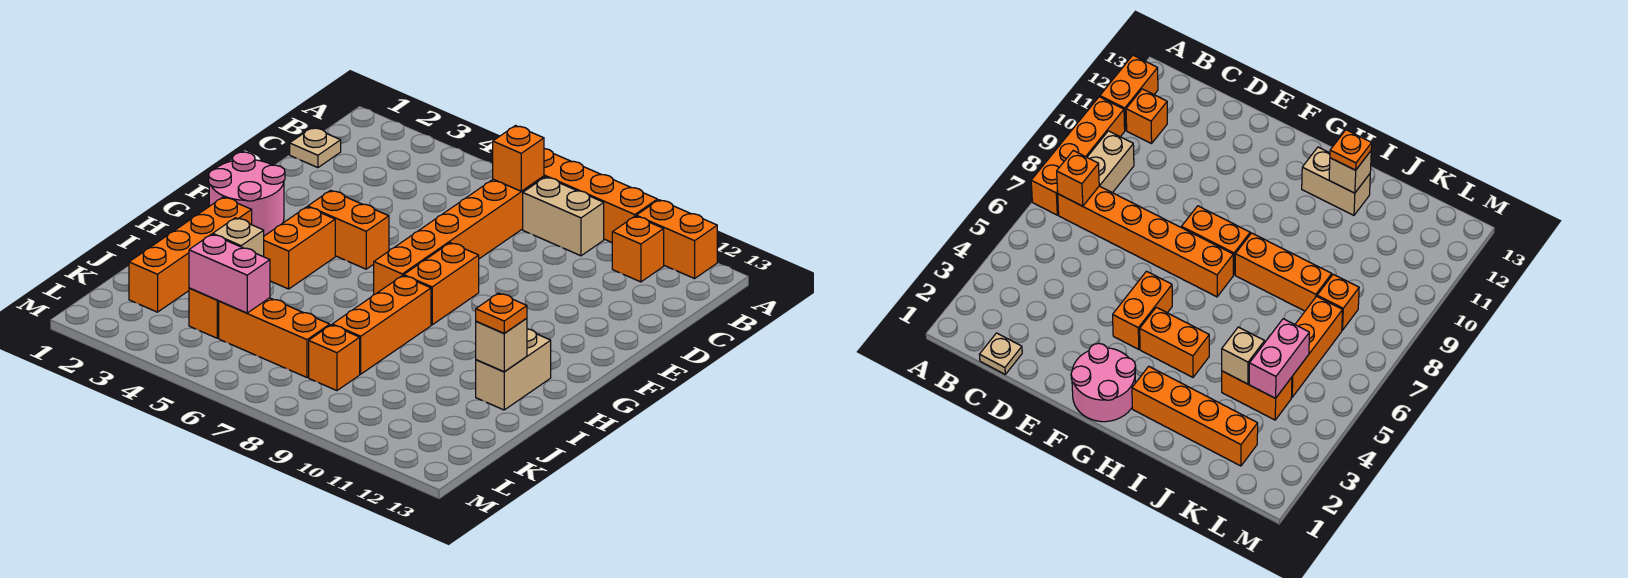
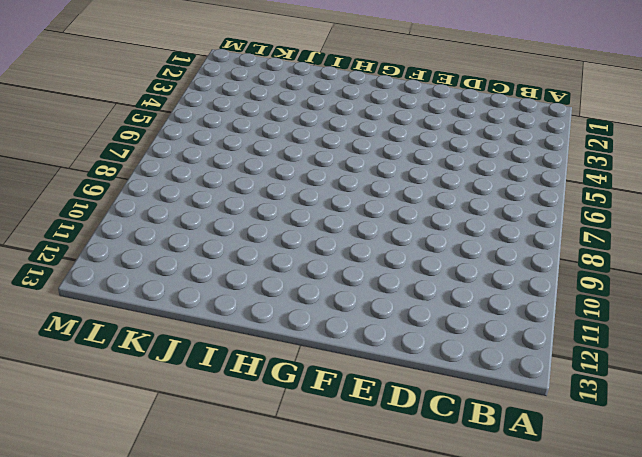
none -> orange 1x4 brick [544,149,657,243]
none -> orange 1x2 brick [636,200,717,279]
none -> orange 1x6 brick [374,176,544,295]

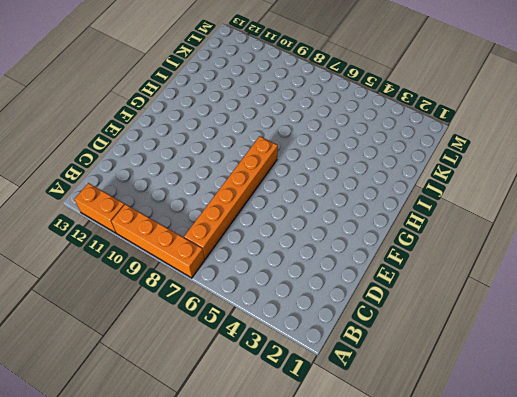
none -> tan 1x2 brick [523,177,604,256]
none -> orange 1x1 brick [612,216,664,282]
none -> tan 1x1 plate [290,127,341,168]

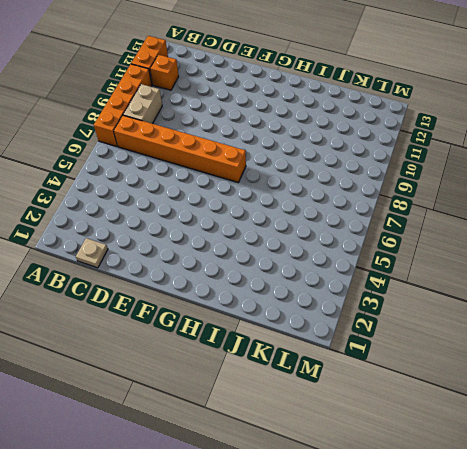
none -> pink 2x2 round brick [209,152,285,236]
none -> orange 1x2 brick [308,190,389,269]
none -> orange 1x2 brick [404,243,479,325]

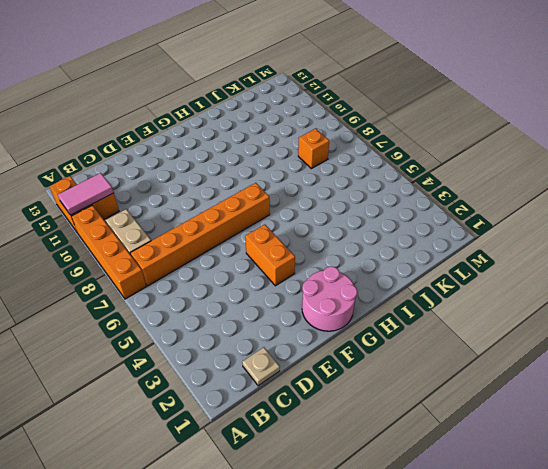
pink 1x2 tile [58,173,114,215] -> none
none -> orange 1x2 brick [404,243,479,325]
none -> orange 1x2 brick [264,207,335,289]
none -> orange 1x4 brick [129,197,252,312]

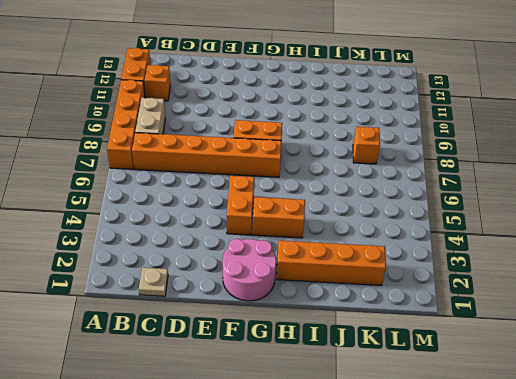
none -> orange 1x3 brick [332,276,431,374]
none -> tan 1x2 brick [476,329,551,410]
none -> orange 1x2 brick [189,288,219,338]

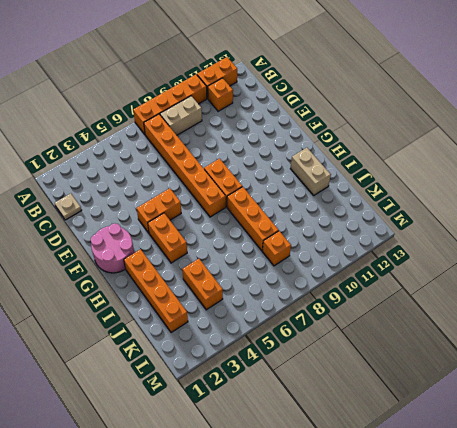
none -> orange 1x3 brick [219,298,330,377]
none -> orange 1x1 brick [493,126,544,191]
none -> tan 1x1 brick [476,318,527,372]

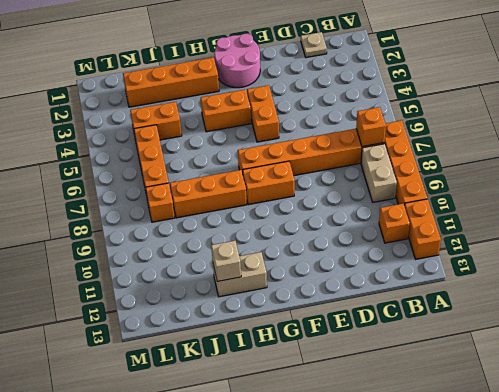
none -> tan 1x1 brick [213,218,264,257]
none -> pink 1x2 brick [189,234,270,313]
none -> orange 1x1 plate [476,293,527,333]

